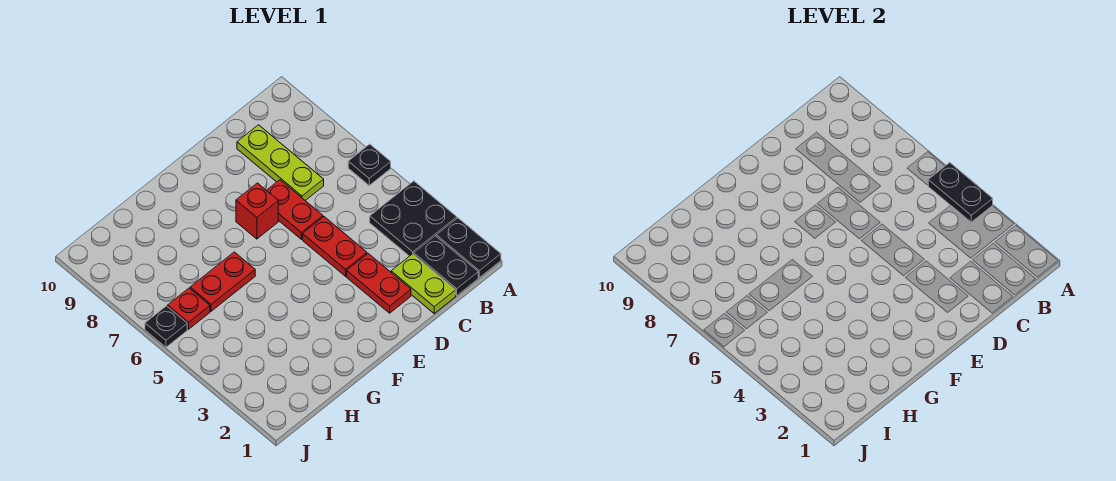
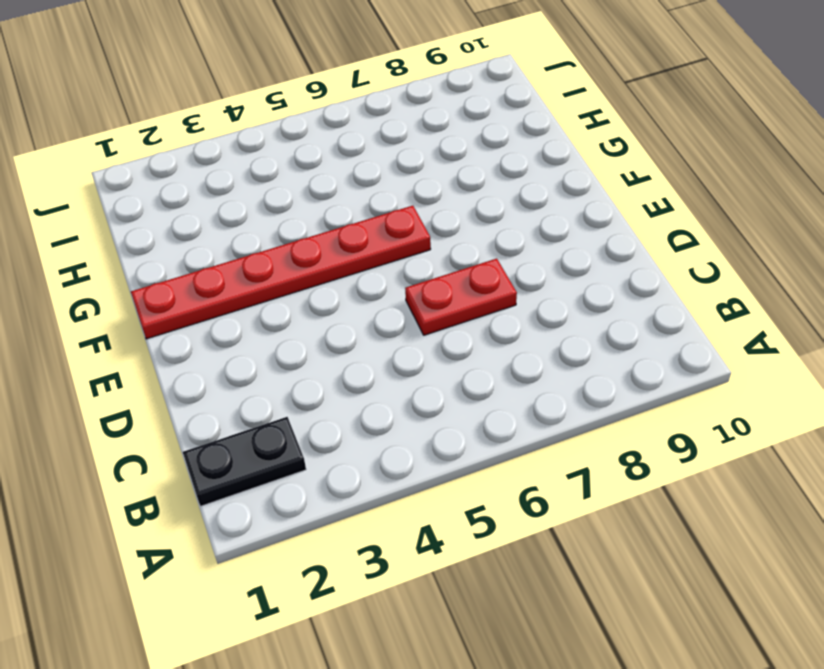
red 1x6 plate [131,206,431,339] -> none
none -> black 1x2 plate [436,218,501,278]
none -> black 2x2 plate [370,181,457,256]
none -> black 1x1 plate [348,144,391,185]

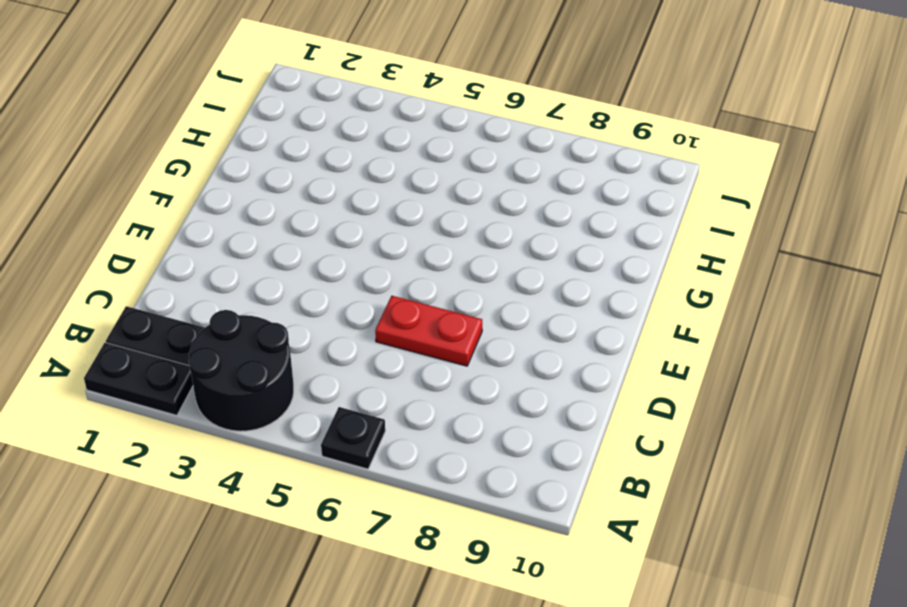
black 2x2 round brick [189,310,294,431] -> black 2x2 plate [370,181,457,256]
none -> lime 1x2 plate [391,254,456,313]
none -> lime 1x3 plate [237,125,324,201]
none -> red 1x2 plate [347,254,411,313]

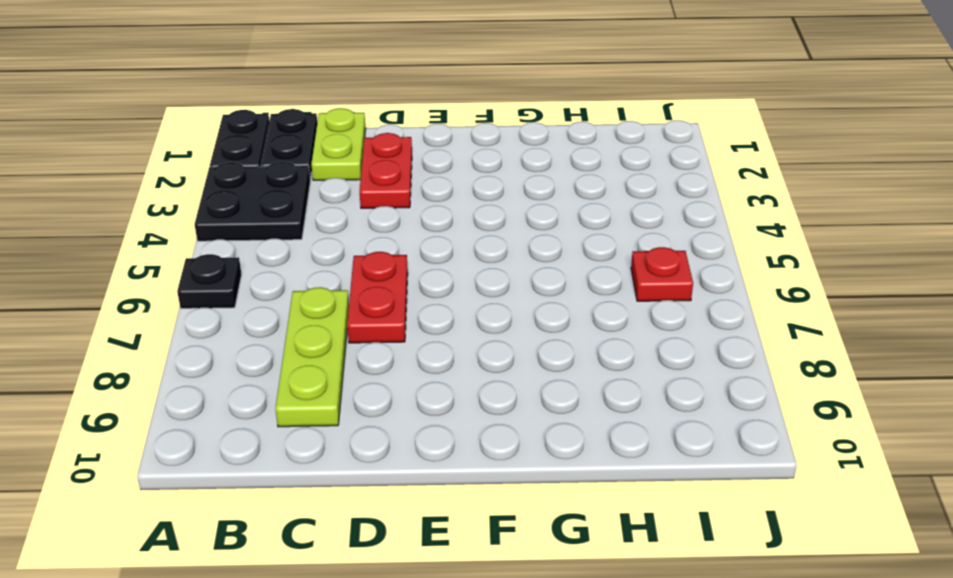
none -> red 1x2 plate [303,217,367,276]
none -> red 1x1 brick [236,183,278,239]
none -> red 1x2 plate [190,252,255,311]

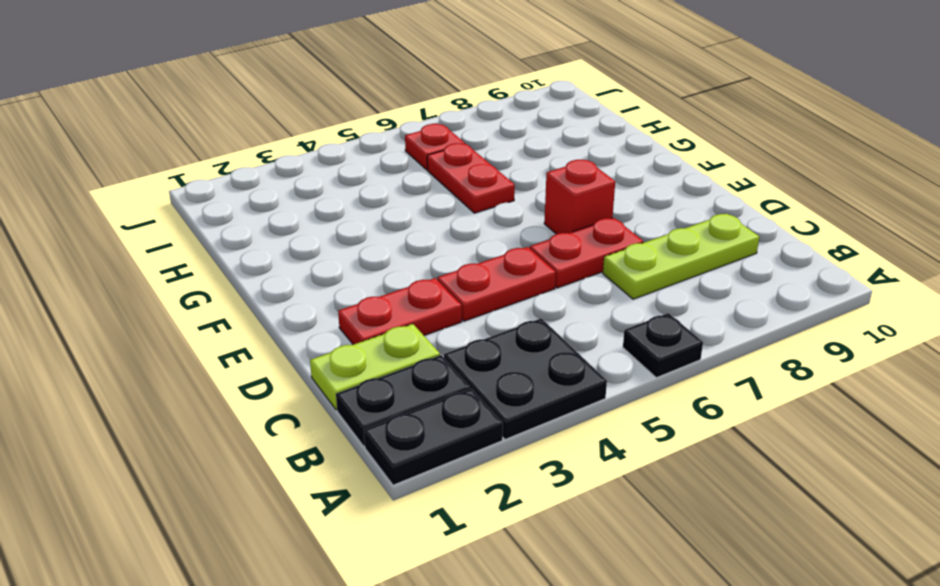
none -> black 1x1 plate [145,306,187,347]
none -> black 1x2 plate [928,163,993,222]

